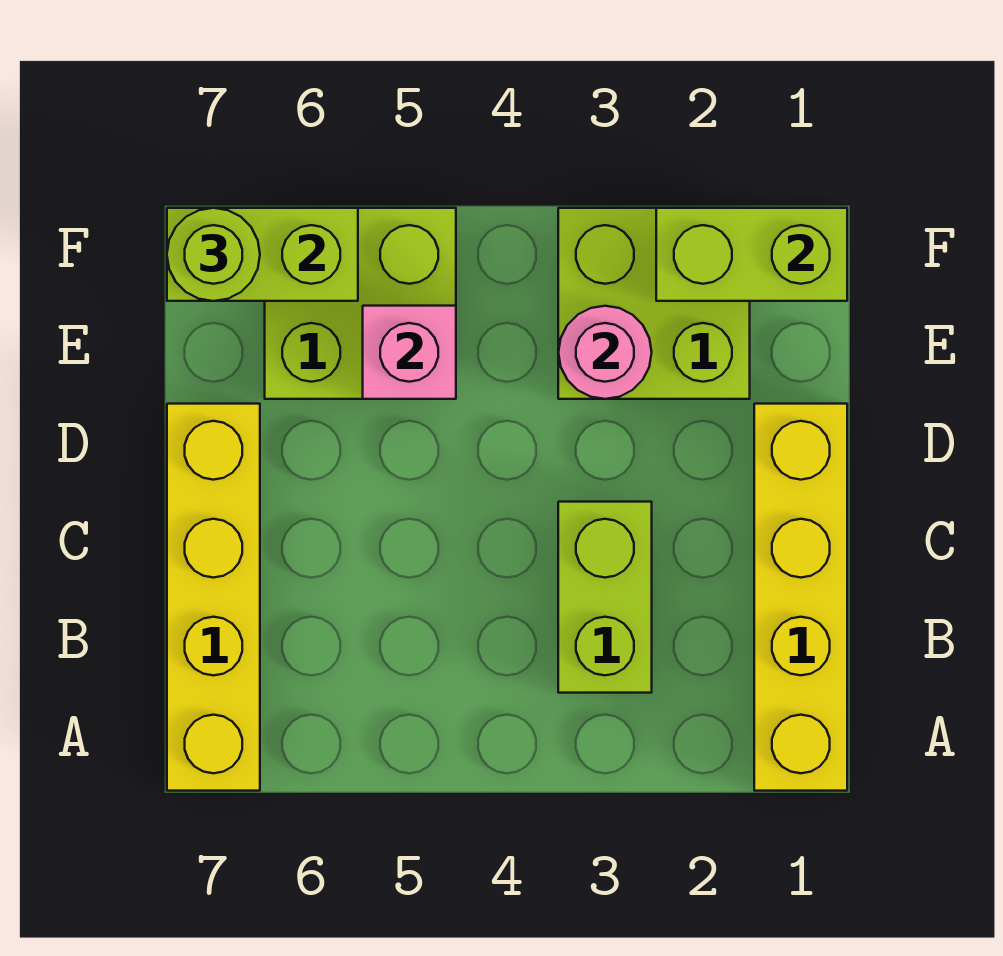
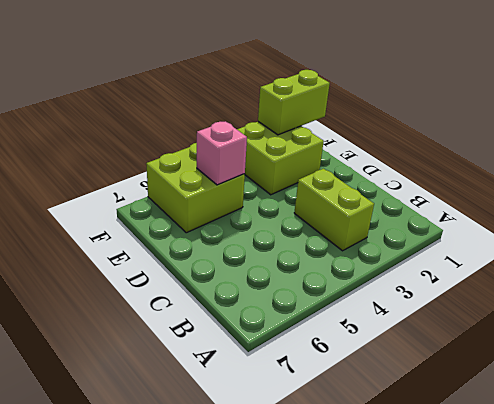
none -> yellow 1x4 brick [754,404,847,791]
none -> yellow 1x4 brick [167,404,260,791]

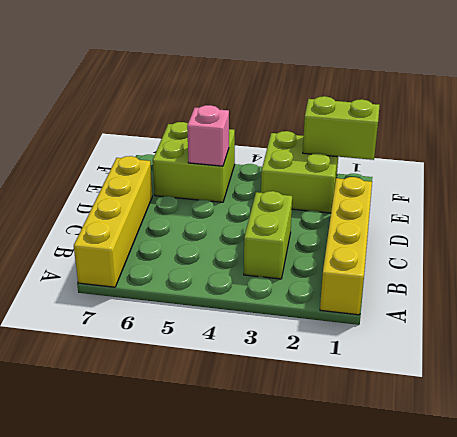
none -> pink 1x1 round brick [558,306,652,399]
none -> lime 1x2 brick [167,208,358,301]

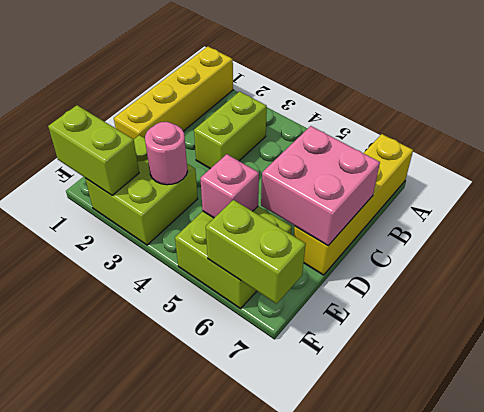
pink 2x2 brick [261,126,380,246] -> none
none -> lime 1x1 round brick [167,208,260,301]

